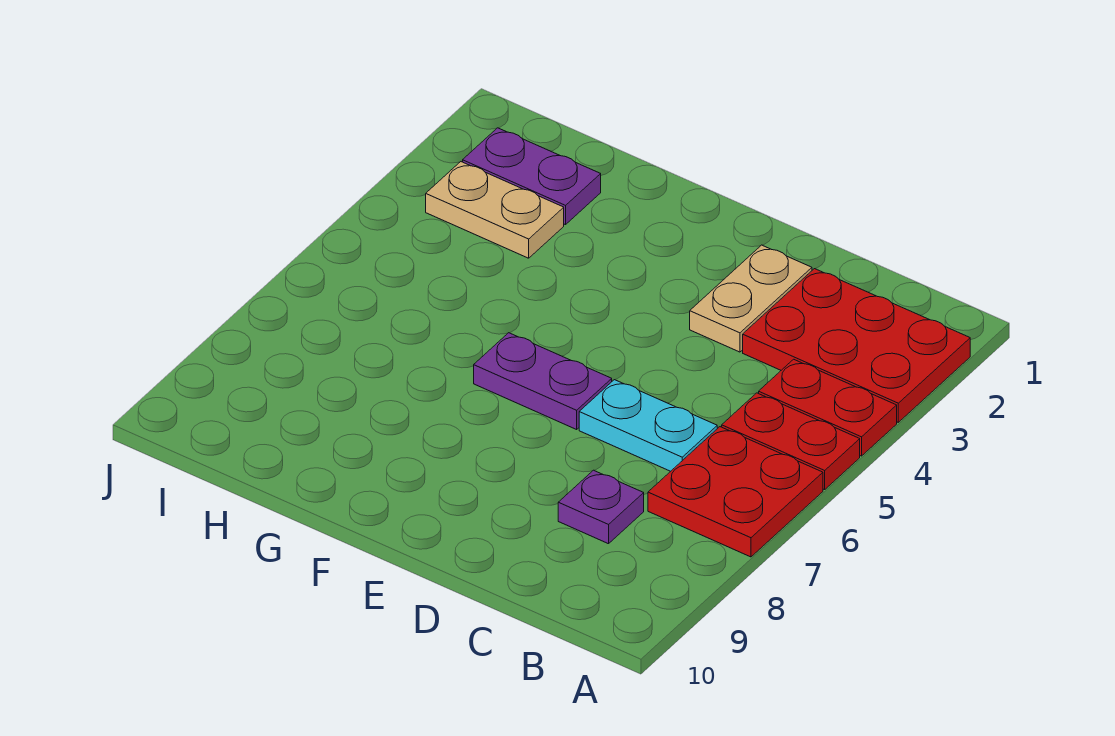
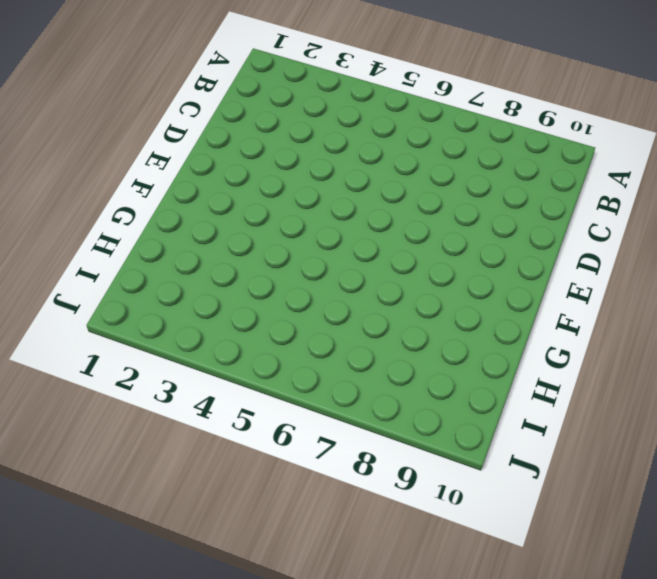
none -> red 2x3 plate [743,269,970,422]
none -> red 1x2 plate [759,359,897,456]

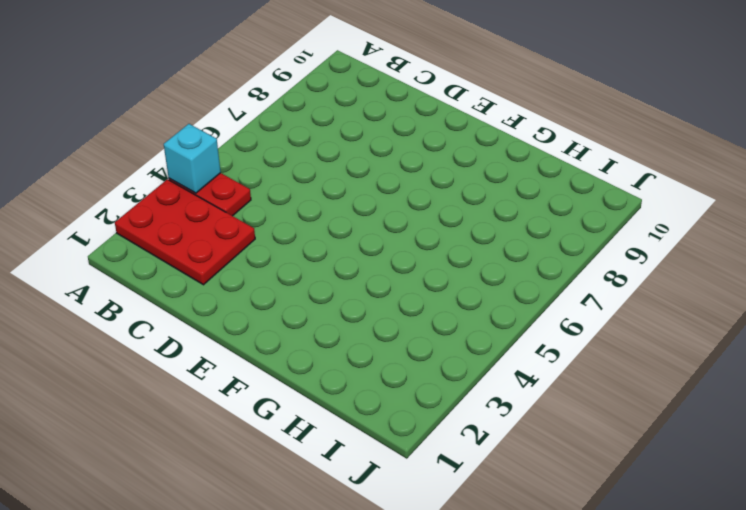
cyan 1x1 brick [164,124,221,193] -> none
none -> red 1x2 plate [722,393,860,490]
none -> red 2x2 plate [648,427,823,557]

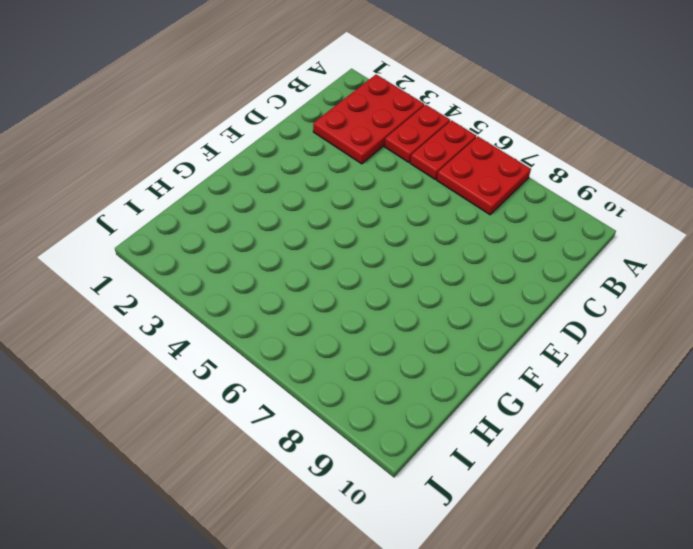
none -> cyan 1x2 plate [579,380,717,471]
none -> purple 1x1 plate [558,470,644,544]

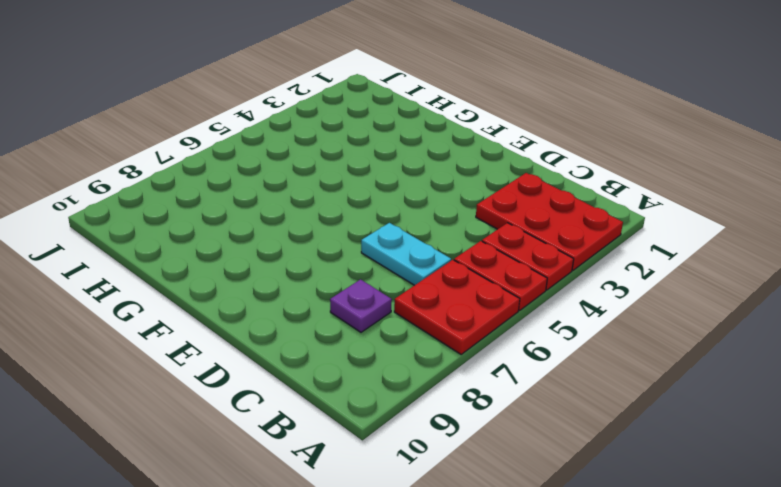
none -> tan 1x2 plate [690,245,812,352]
none -> purple 1x2 plate [474,333,612,429]

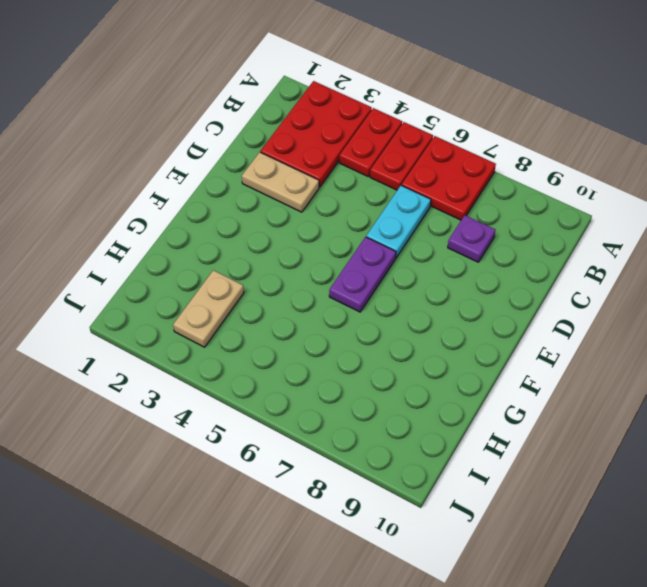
none -> purple 1x2 plate [463,128,601,225]

